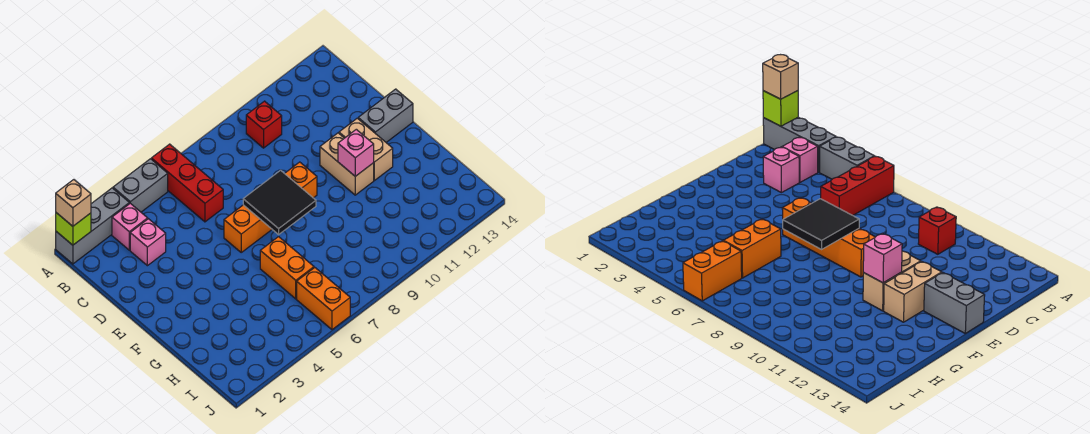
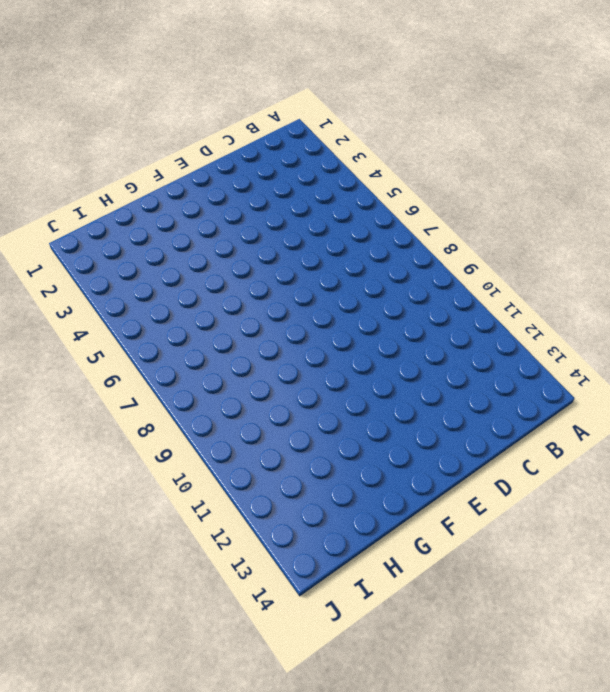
none -> grey 1x3 brick [56,188,129,264]
none -> grey 1x2 brick [113,159,168,212]
none -> red 1x3 brick [151,144,223,222]

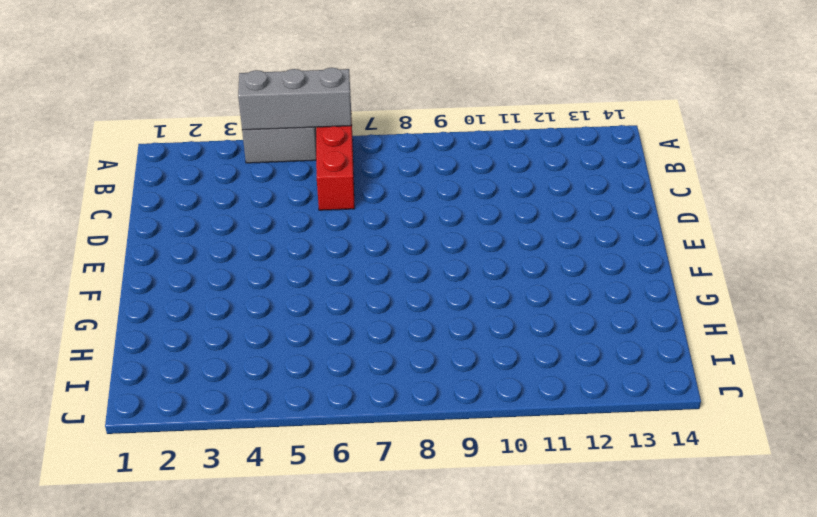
grey 1x3 brick [238,68,352,130] -> grey 1x3 brick moved to [56,188,129,264]
none -> pink 1x1 brick [112,203,148,250]
none -> red 1x1 brick [246,101,282,148]
none -> pink 1x1 brick [130,219,166,266]

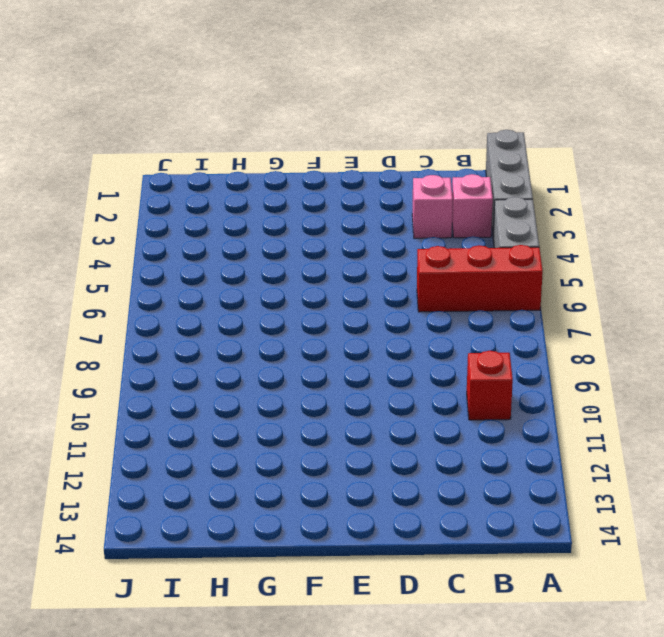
none -> orange 1x4 brick [224,162,317,252]
none -> tan 1x2 brick [320,133,374,195]
none -> tan 1x2 brick [339,118,393,180]

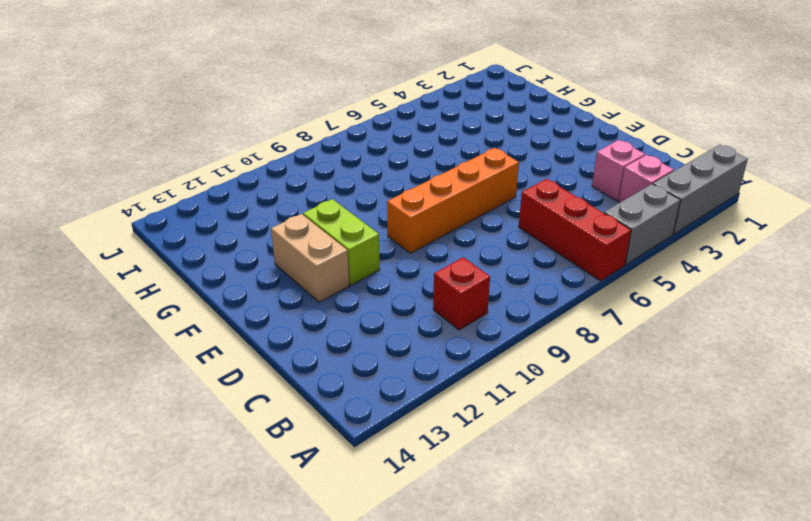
lime 1x2 brick [303,199,380,285] -> tan 1x2 brick [320,133,374,195]
none -> grey 1x2 brick [358,89,413,142]
none -> orange 1x2 brick [260,237,314,299]
none -> orange 1x2 brick [297,268,350,330]

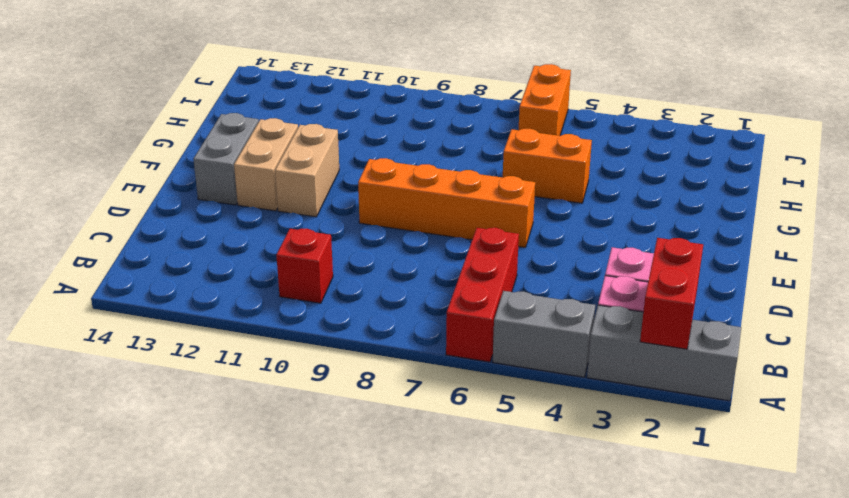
red 1x2 brick [640,238,703,349] -> none
grey 1x2 brick [194,113,259,205] -> grey 1x2 brick turned to [358,89,413,142]
orange 1x2 brick [503,129,592,203] -> orange 1x2 brick turned to [260,237,314,299]
none -> lime 1x1 brick [56,213,91,245]
none -> black 2x2 tile [243,170,316,234]
none -> pink 1x1 brick [338,129,374,176]

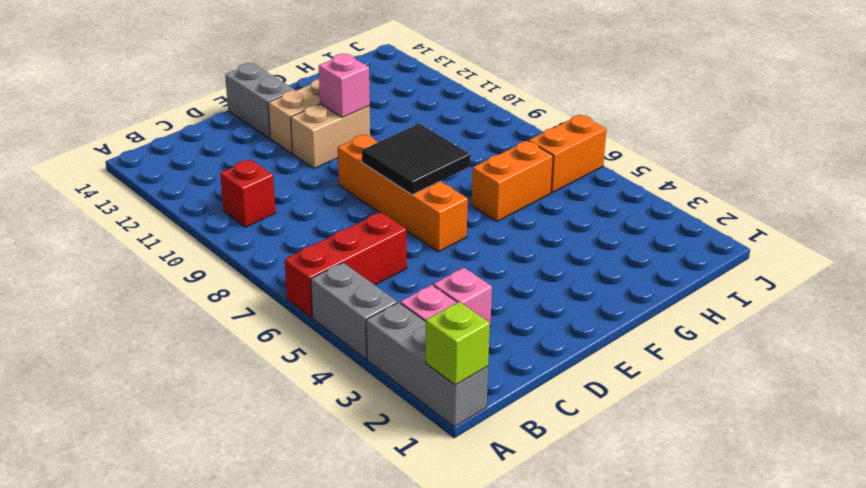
none -> tan 1x1 brick [56,180,91,226]

